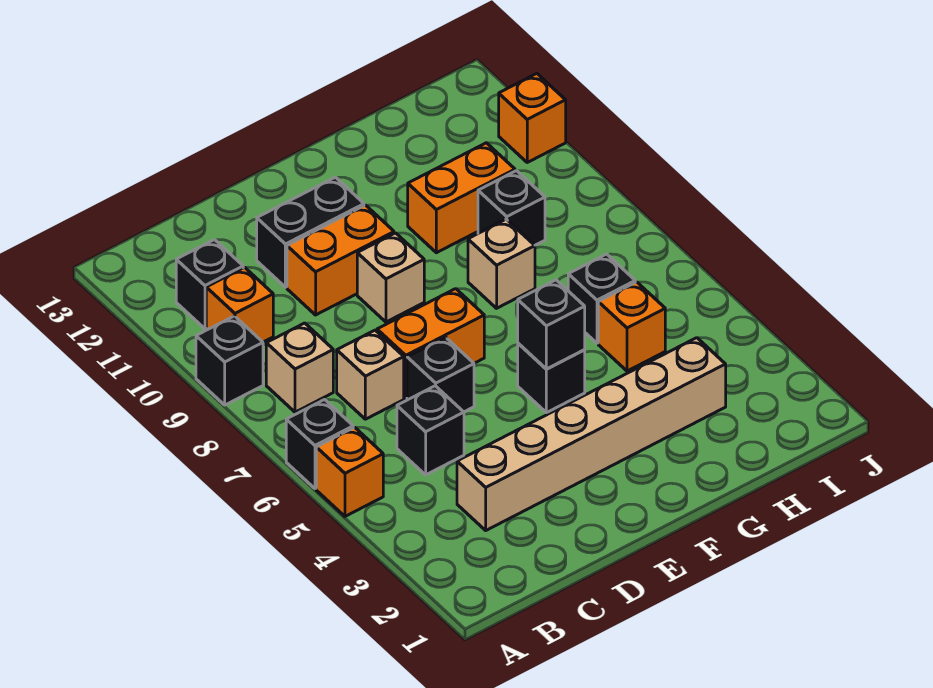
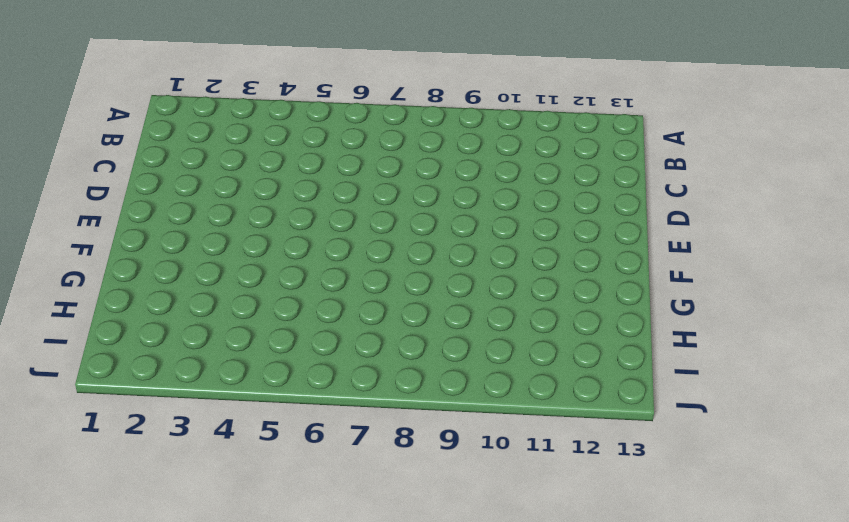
none -> orange 1x1 brick [316,427,383,516]
none -> black 1x1 brick [286,400,353,489]
none -> black 1x1 brick [196,316,263,405]

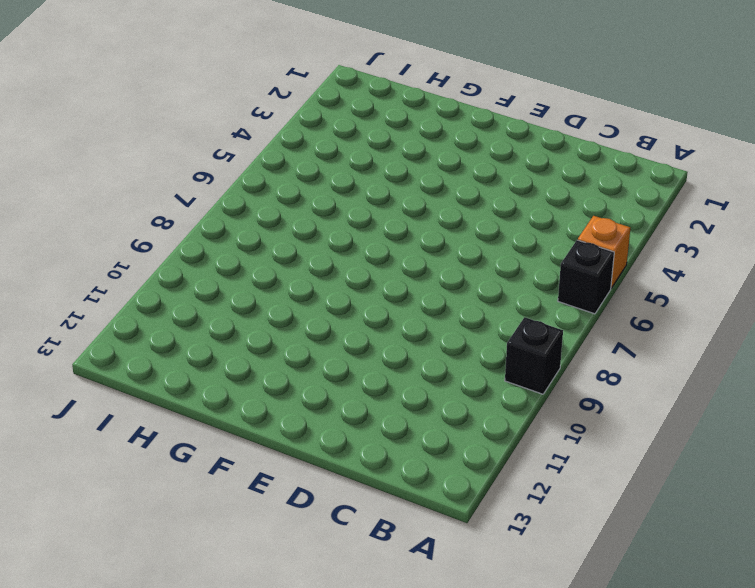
none -> tan 1x1 brick [266,323,333,412]
none -> orange 1x1 brick [206,267,273,342]
none -> black 1x1 brick [176,240,243,329]

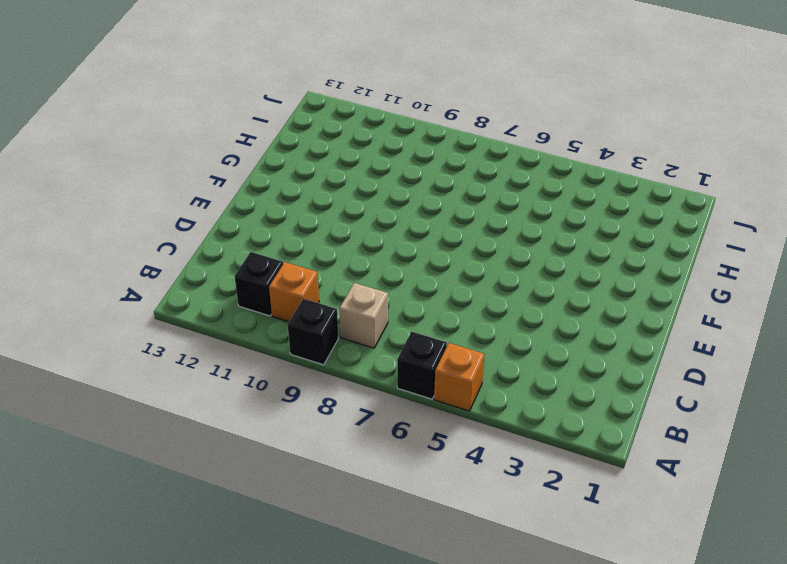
none -> tan 1x6 brick [457,338,726,530]
none -> black 1x1 brick [397,386,464,475]
none -> tan 1x1 brick [337,330,404,419]

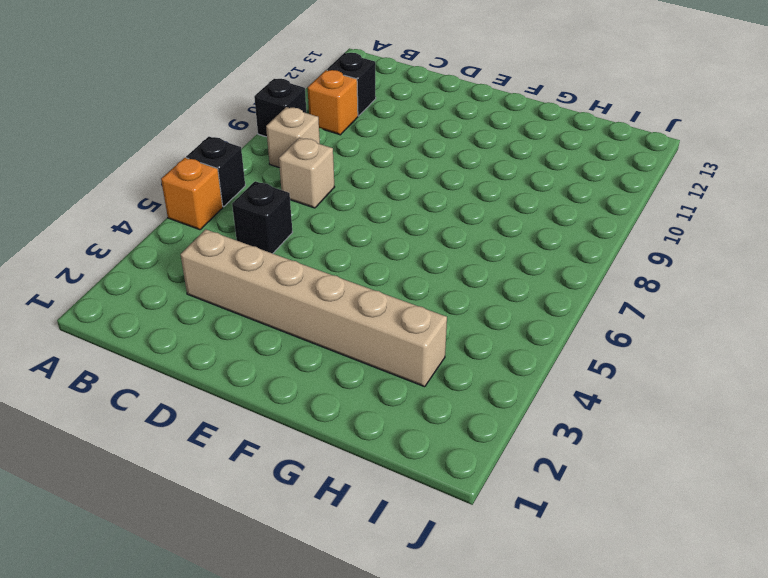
none -> black 1x1 brick [407,337,474,412]
none -> orange 1x2 brick [377,289,484,398]
none -> orange 1x2 brick [287,205,394,315]

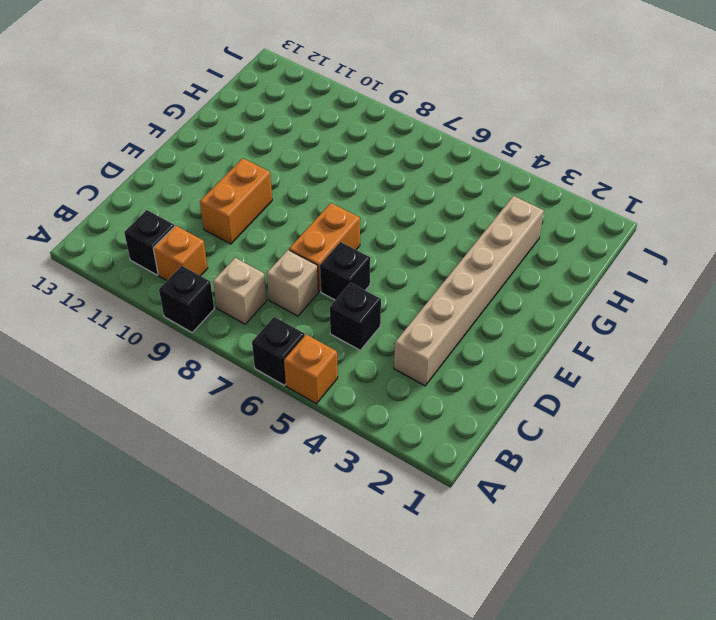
none -> black 1x2 brick [257,177,364,287]
none -> tan 1x1 brick [357,233,424,322]
none -> black 1x1 brick [518,343,585,413]

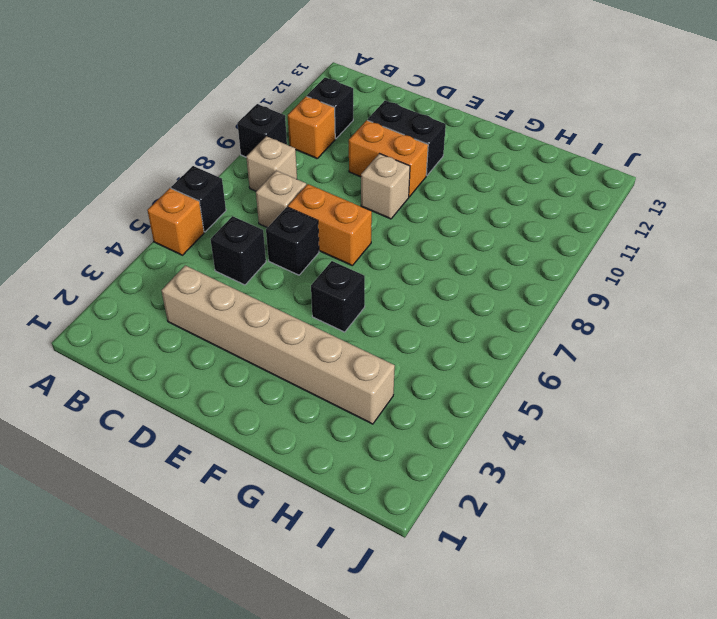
none -> tan 1x1 brick [468,219,535,308]
none -> orange 1x2 brick [408,143,515,253]
none -> orange 1x1 brick [598,282,665,371]

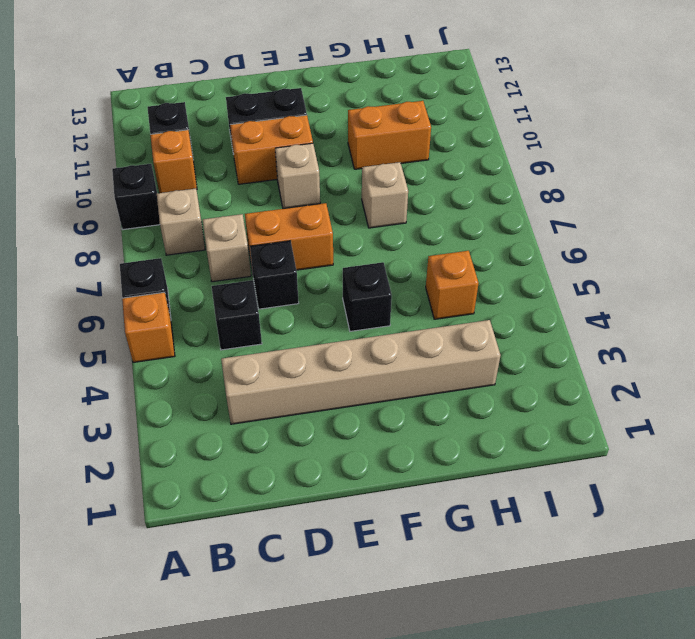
none -> black 1x1 brick [568,254,635,343]
none -> black 1x1 brick [478,171,545,245]
none -> orange 1x1 brick [499,74,566,162]

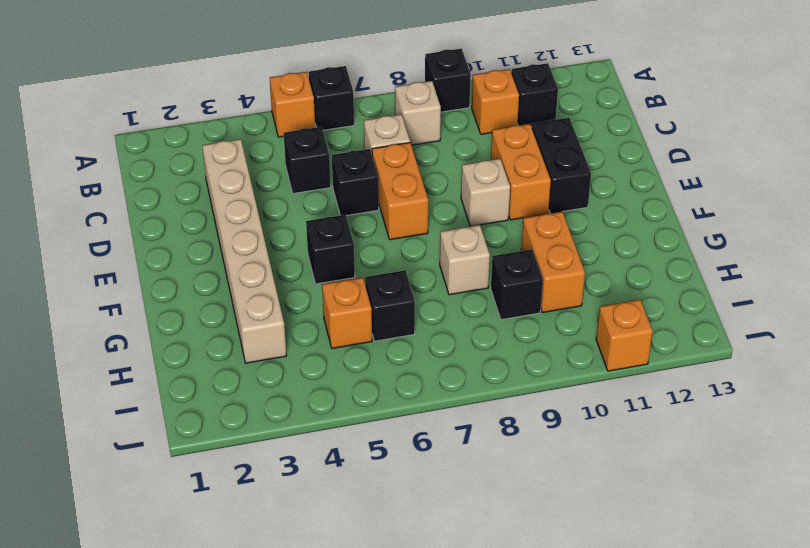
none -> black 1x1 brick [518,280,585,369]

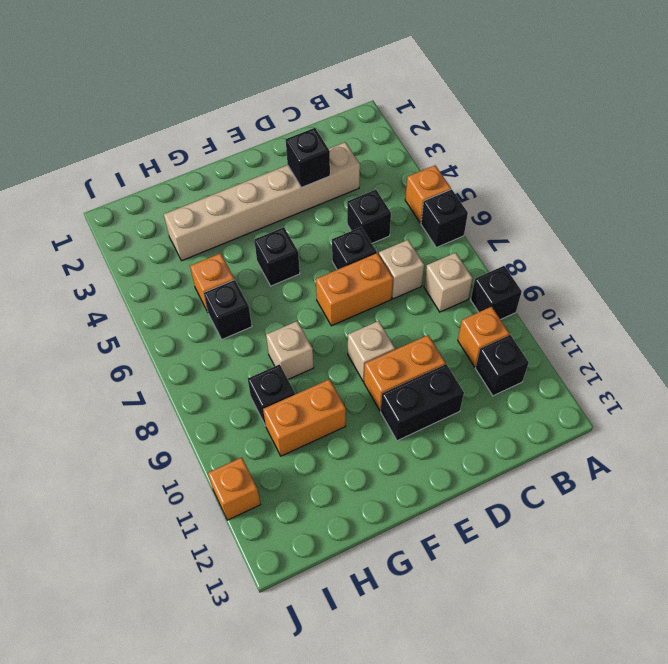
black 1x1 brick [286,128,330,188] -> black 1x1 brick moved to [518,280,585,369]

